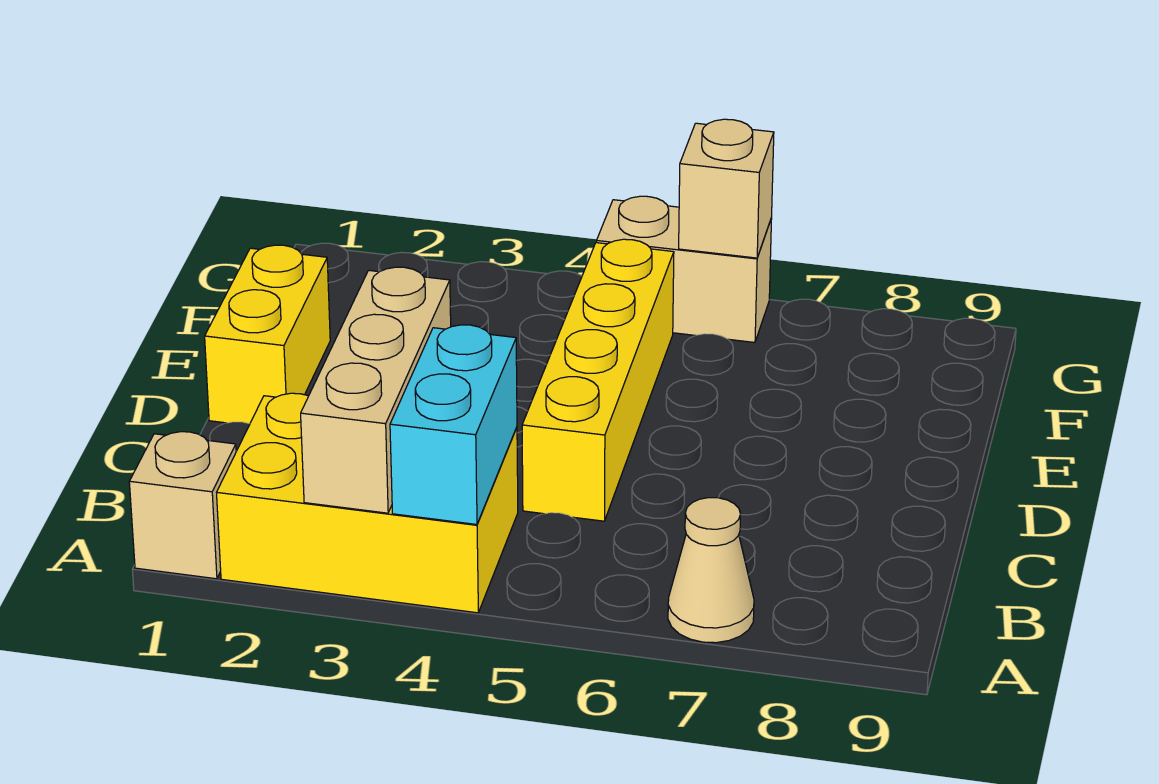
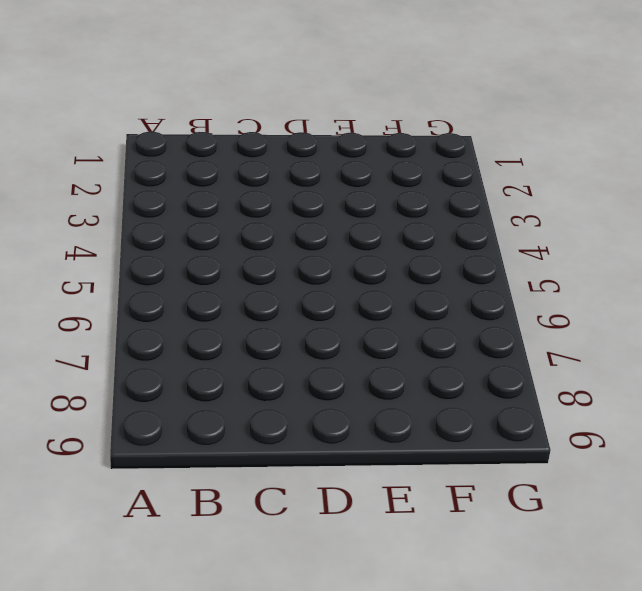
none -> tan 1x1 brick [129,432,236,579]
none -> yellow 2x3 brick [217,393,518,613]

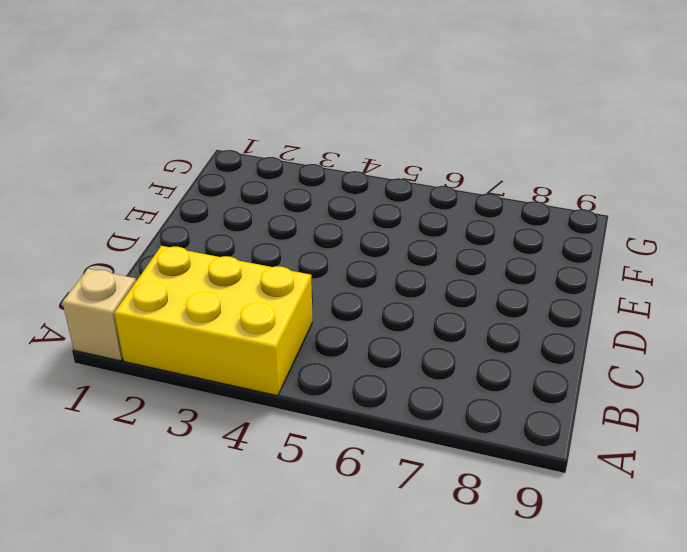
none -> tan 1x1 cone [668,498,754,643]
none -> yellow 1x4 brick [522,239,674,521]

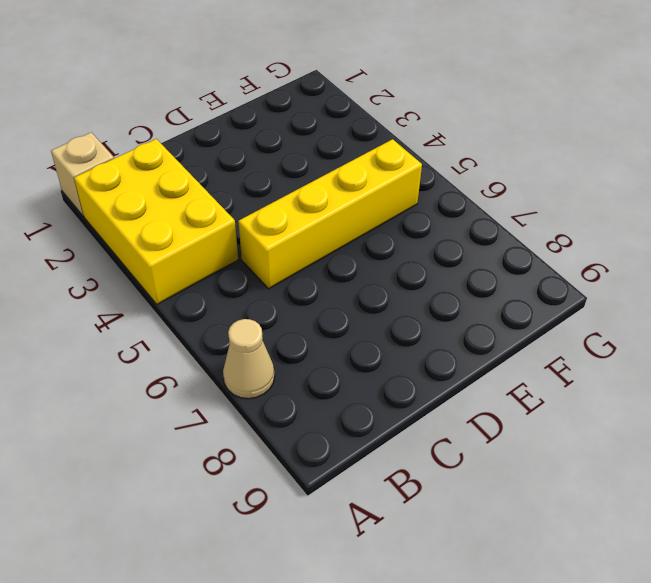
none -> yellow 1x2 brick [205,245,330,424]
none -> tan 1x2 brick [597,196,772,342]

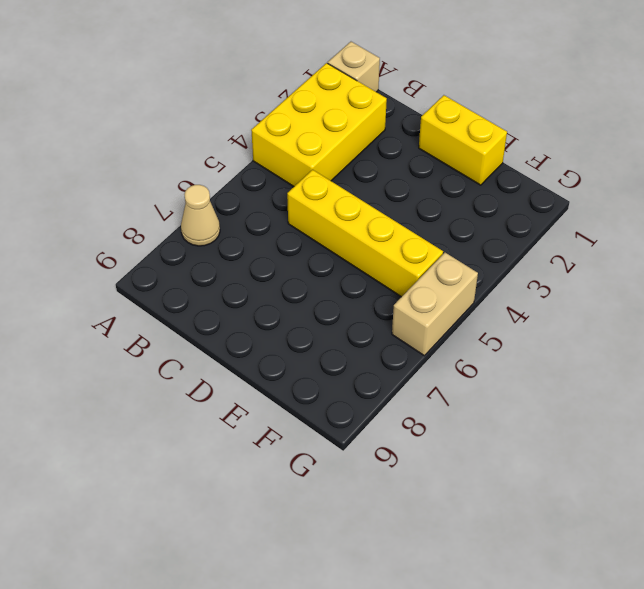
none -> tan 1x3 brick [301,267,451,513]
none -> cyan 1x2 brick [390,325,517,524]

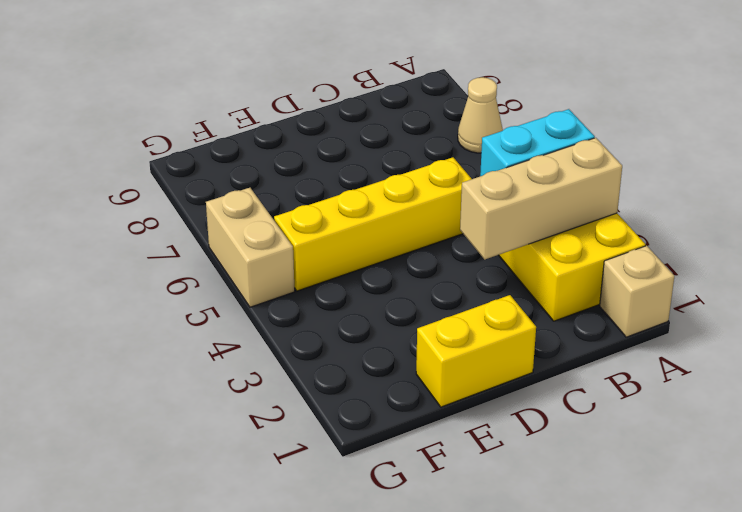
none -> tan 1x1 brick [679,119,774,258]

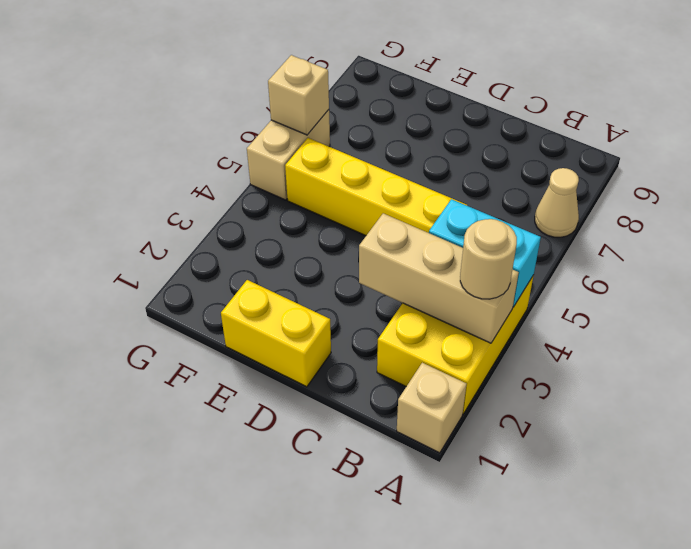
tan 1x1 round brick [460,219,517,299] -> none

